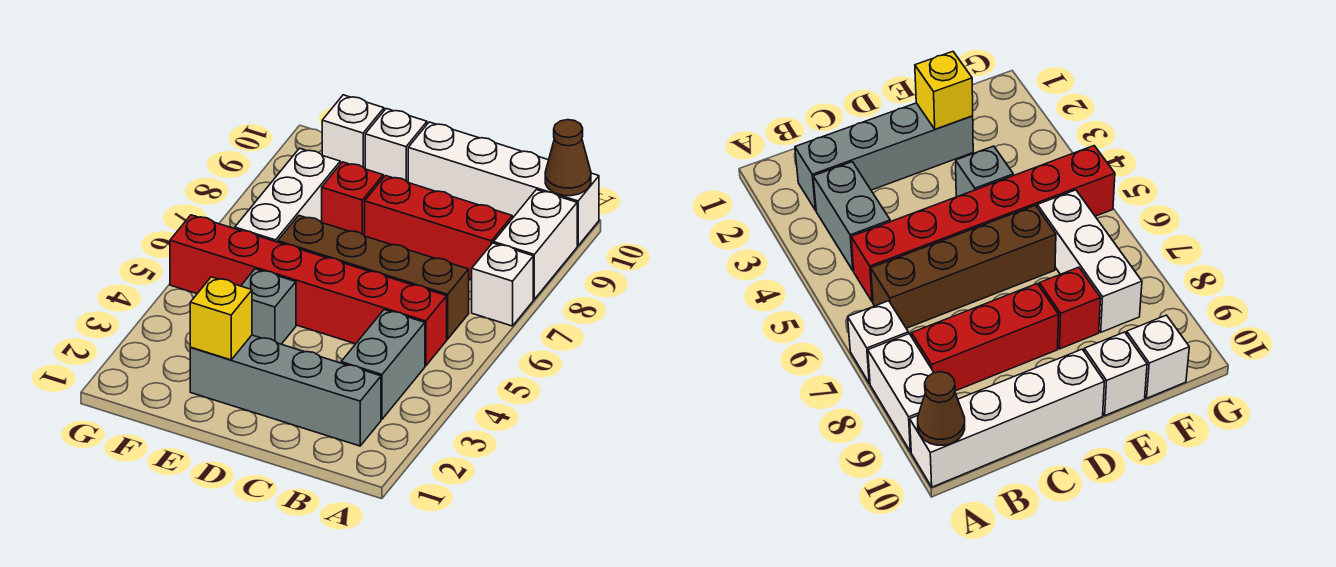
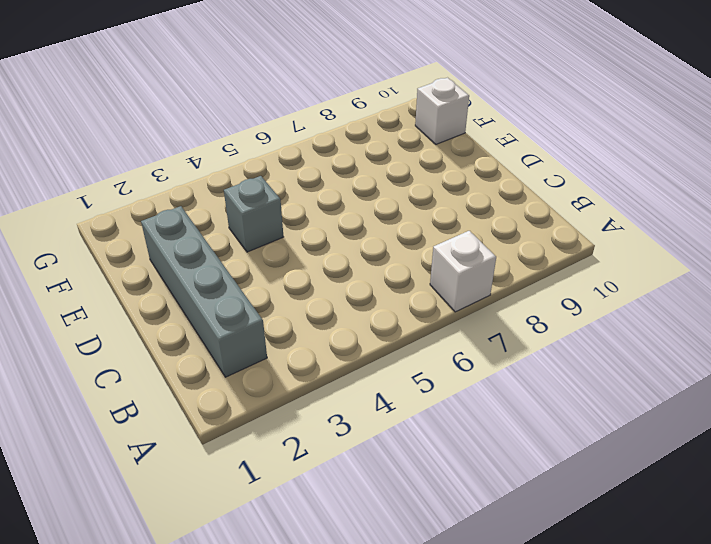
none -> white 1x2 brick [494,190,577,299]
none -> white 1x4 brick [408,122,599,246]
none -> grey 1x2 brick [341,310,425,419]

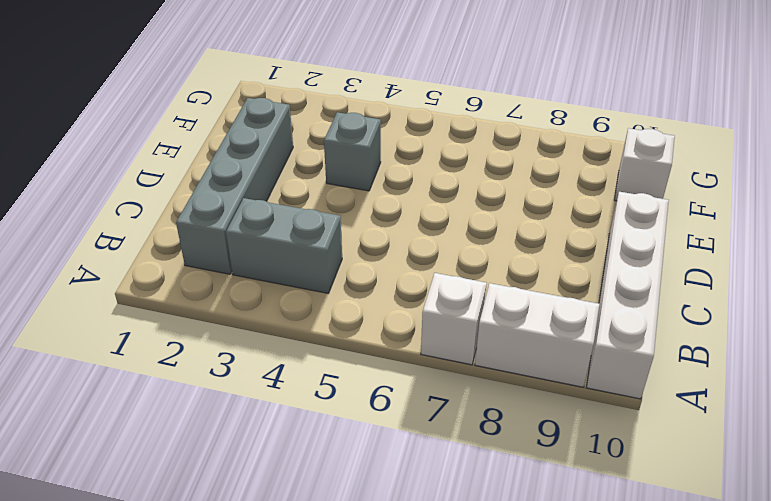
none -> red 1x6 brick [170,215,447,366]
none -> brown 1x4 brick [278,216,469,339]
none -> red 1x3 brick [365,176,512,280]

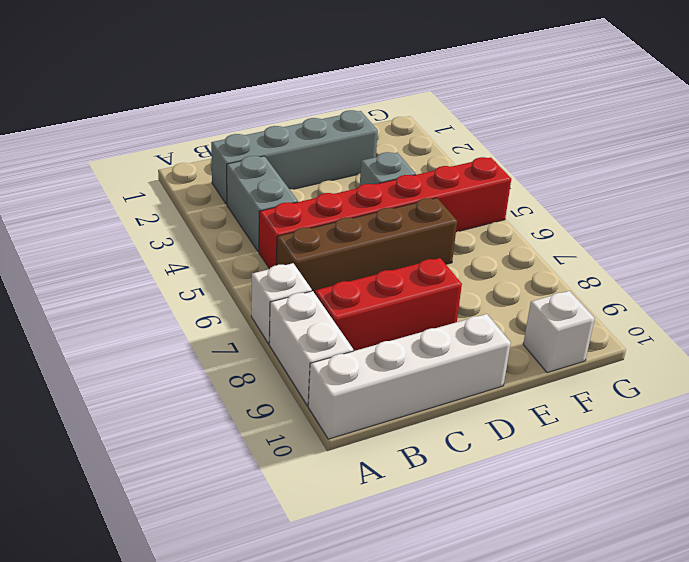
none -> red 1x1 brick [322,162,383,236]
none -> white 1x1 brick [365,109,427,182]
none -> white 1x3 brick [235,148,340,242]

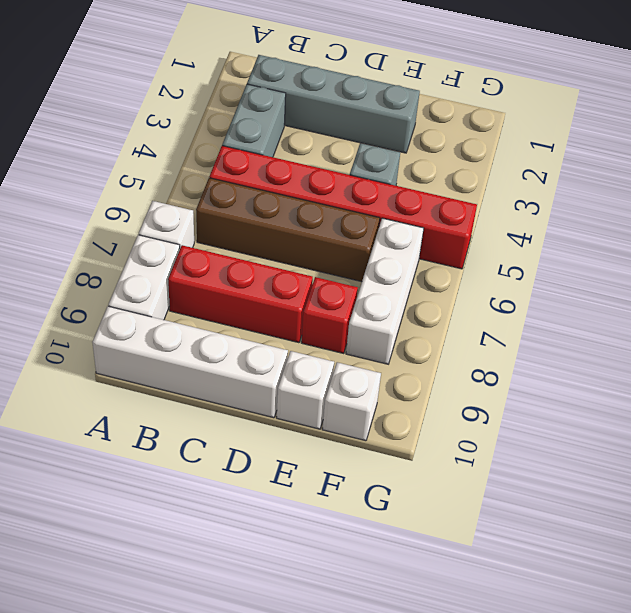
none -> brown 1x1 cone [545,120,591,196]
none -> yellow 1x1 brick [190,277,252,360]

